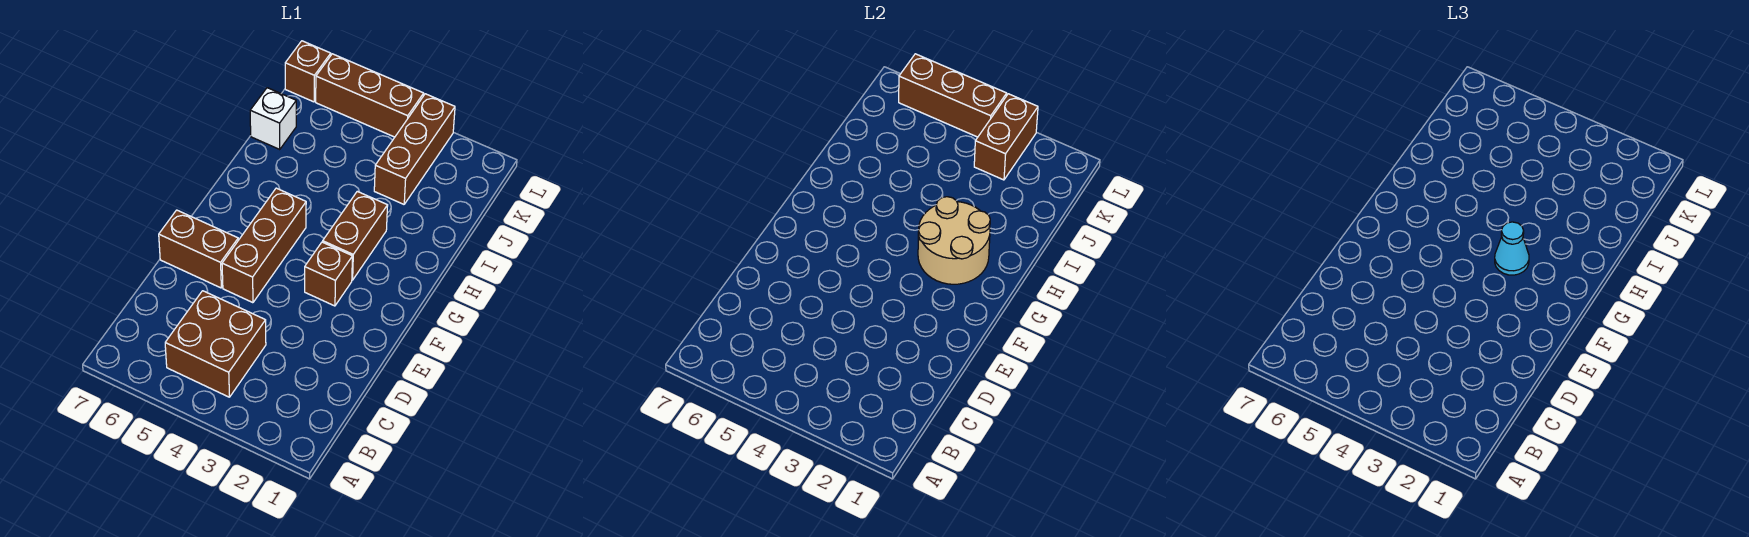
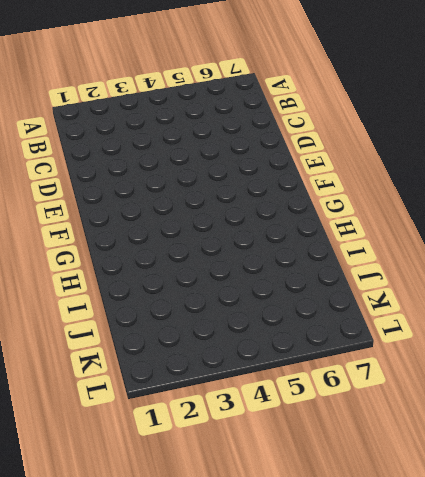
none -> brown 2x2 brick [165,291,266,397]
none -> brown 1x3 brick [222,188,306,303]
none -> brown 1x2 brick [159,210,238,288]

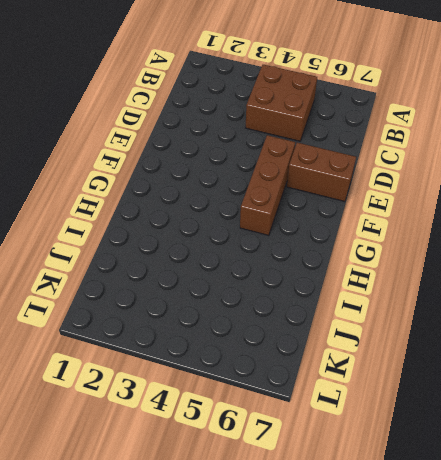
none -> brown 1x1 brick [305,242,352,306]
none -> brown 1x2 brick [323,191,388,280]
none -> brown 1x3 brick [374,94,455,204]

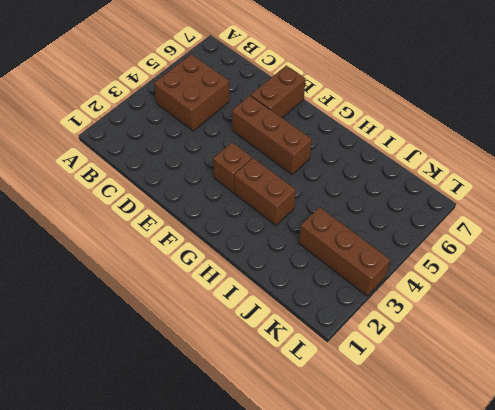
none -> white 1x1 brick [250,88,296,149]
none -> brown 1x3 brick [316,54,424,137]
none -> brown 1x1 brick [285,41,331,102]

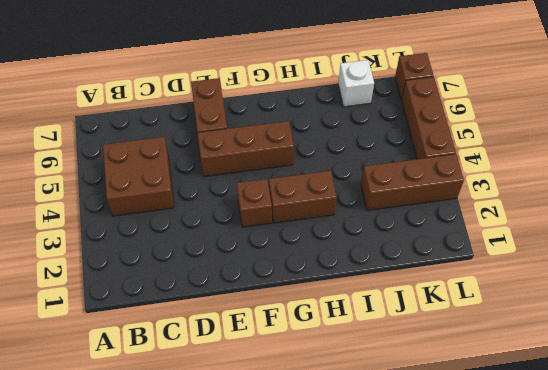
none -> tan 2x2 round brick [918,197,990,284]
none -> brown 1x2 brick [974,94,1038,180]
none -> brown 1x3 brick [899,54,1007,137]

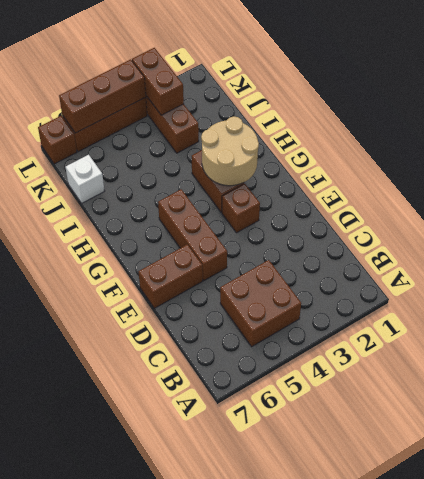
none -> cyan 1x1 cone [1495,222,1529,275]

